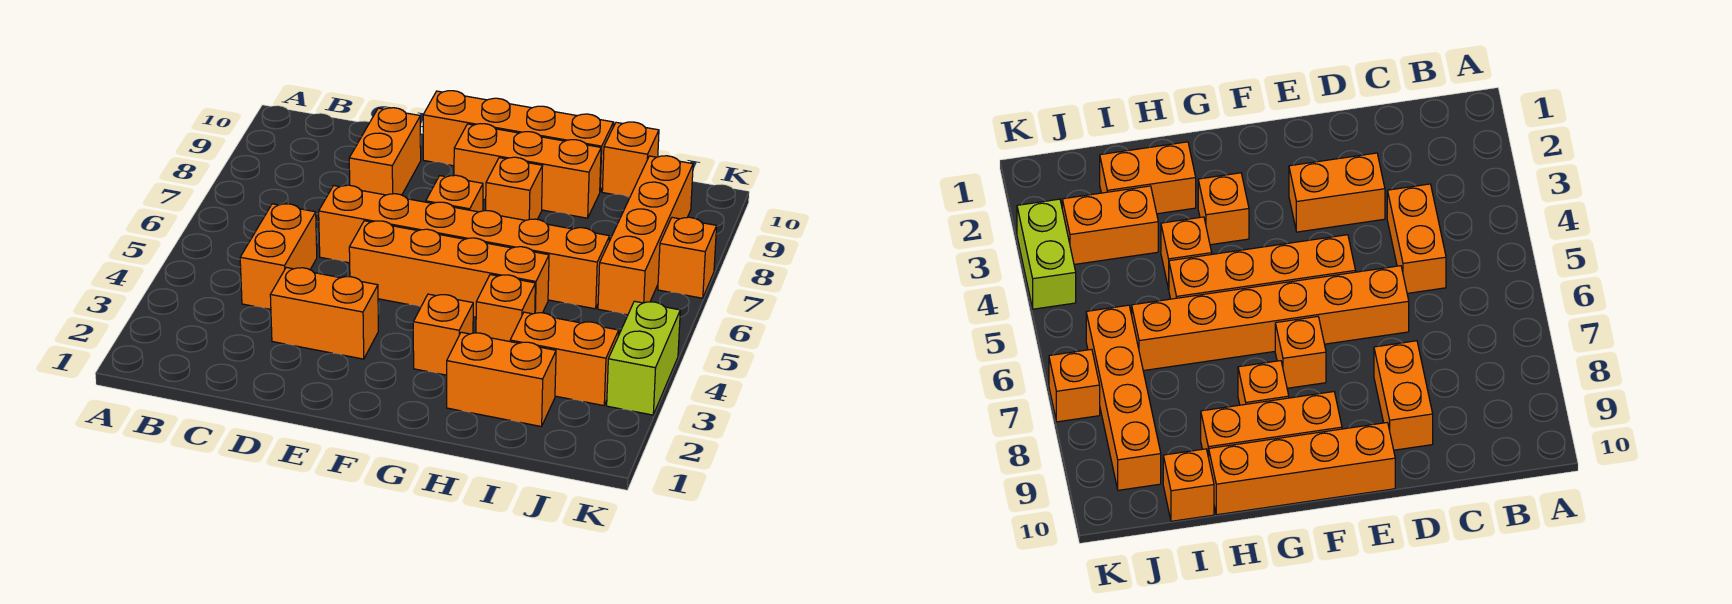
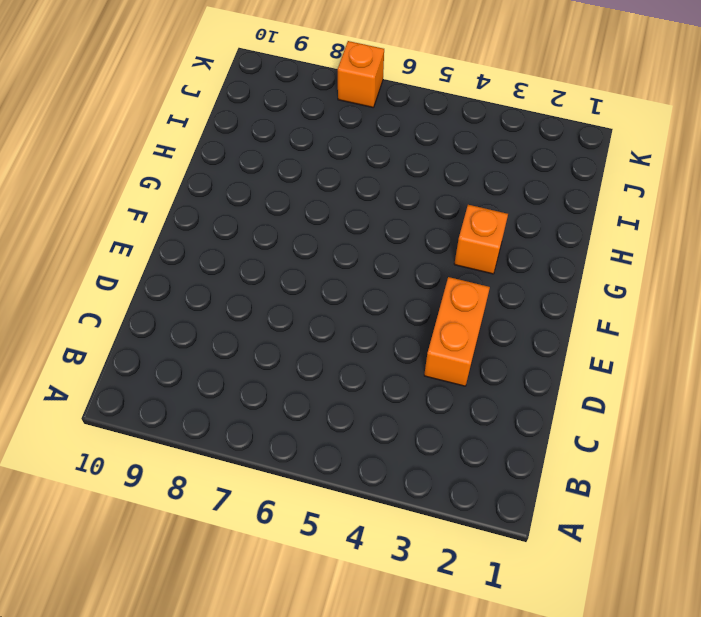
none -> orange 1x2 brick [240,204,317,309]
none -> orange 1x6 brick [319,185,610,309]
none -> orange 1x2 brick [349,108,421,195]

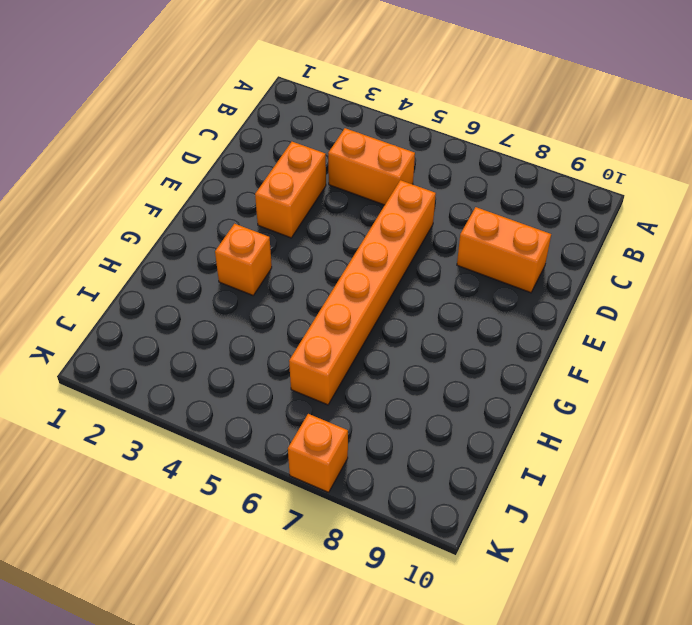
none -> orange 1x4 brick [349,221,549,317]
none -> orange 1x4 brick [423,91,614,191]
none -> orange 1x1 brick [426,175,483,212]

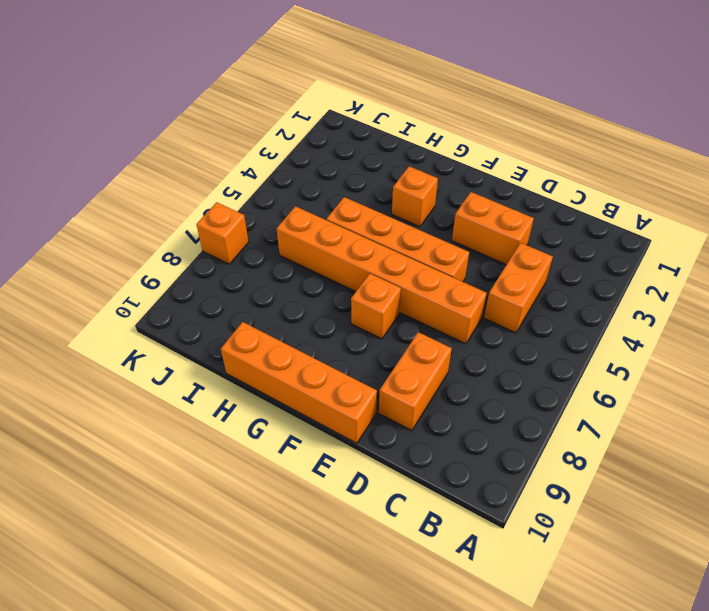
none -> orange 1x3 brick [454,124,601,218]
none -> orange 1x1 brick [486,157,543,220]
none -> orange 1x2 brick [447,332,556,427]

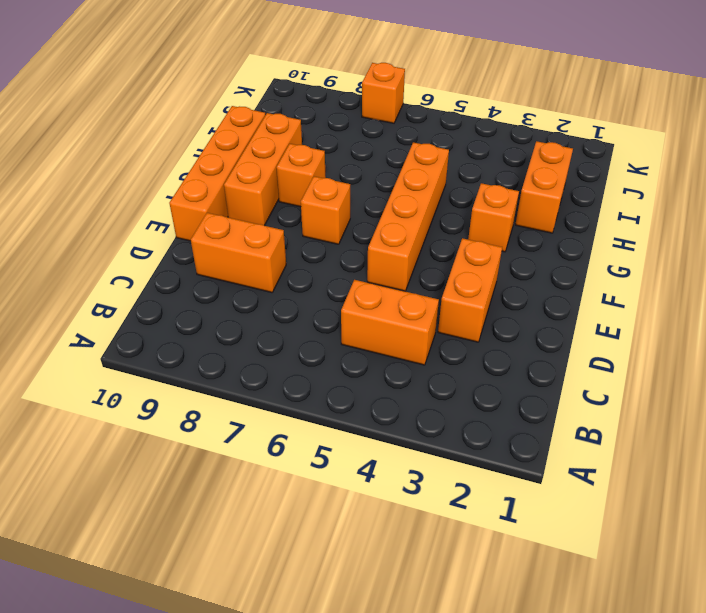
none -> orange 1x6 brick [319,185,610,309]
none -> orange 1x1 brick [476,275,535,341]
none -> orange 1x2 brick [510,312,619,406]

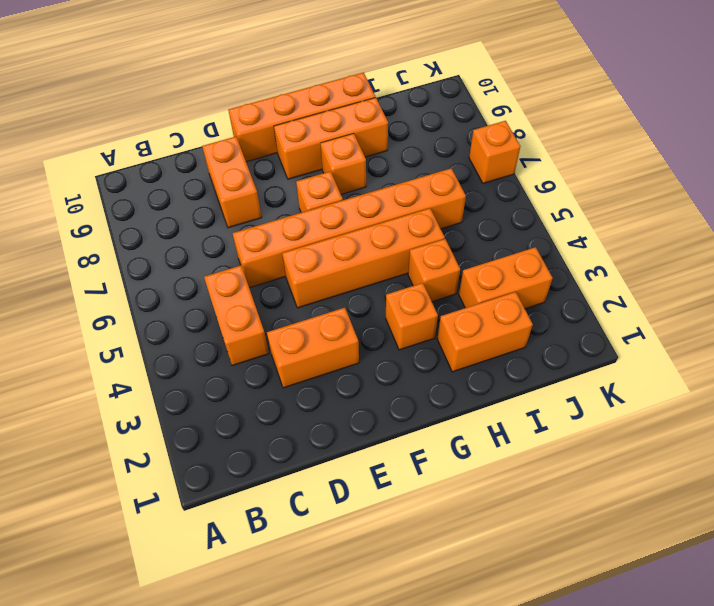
none -> orange 1x1 brick [602,122,659,197]
none -> orange 1x4 brick [598,156,693,315]
none -> lime 1x2 brick [607,301,680,415]

